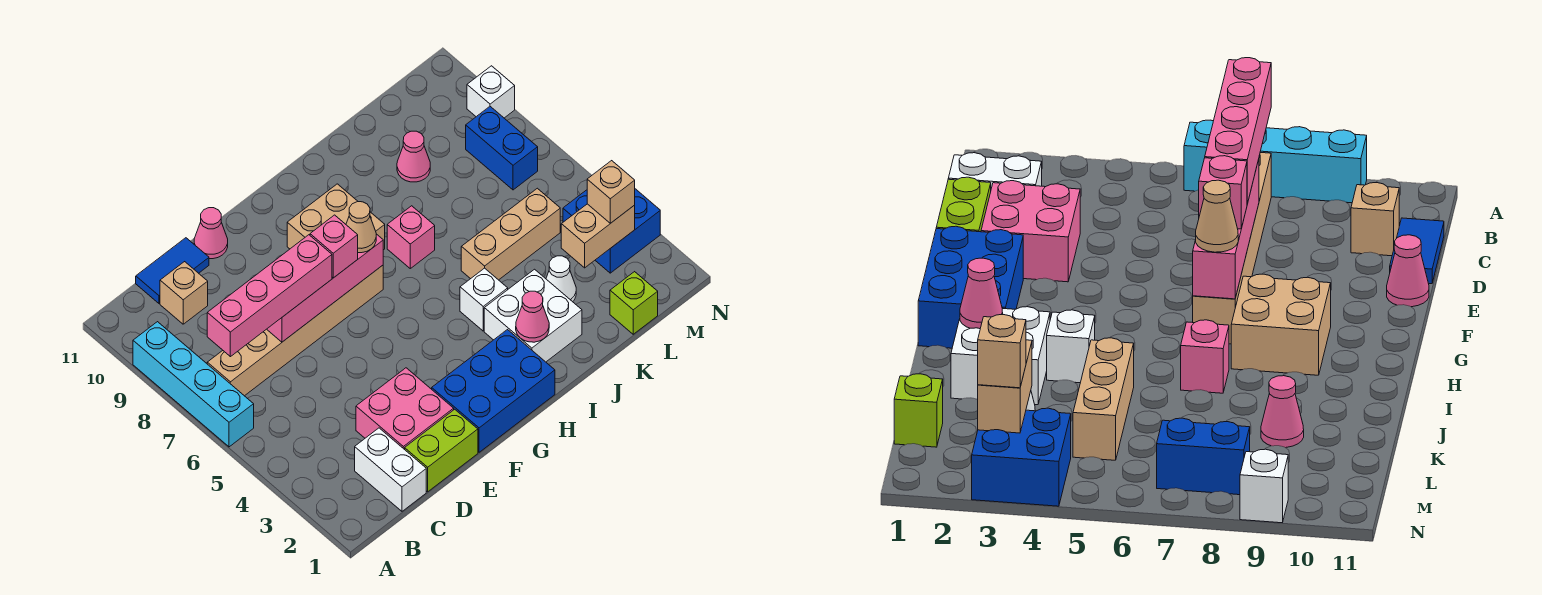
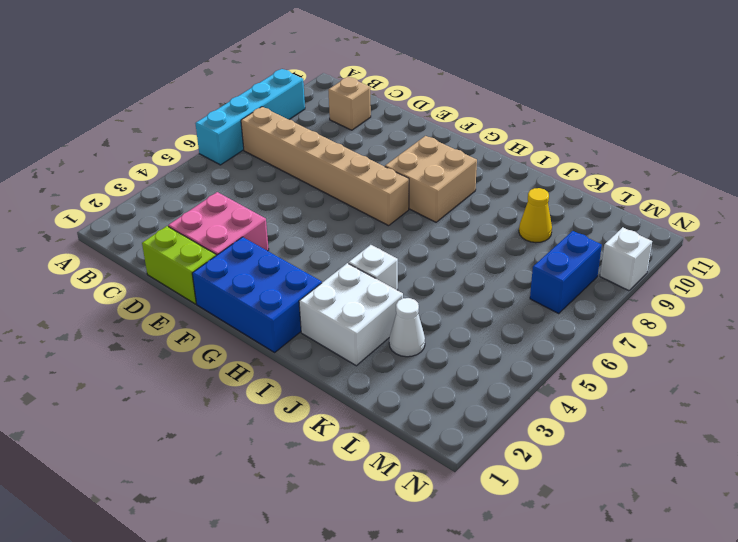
yellow 1x1 cone [519,188,552,243] -> pink 1x1 cone [397,131,430,182]
none -> white 1x2 brick [355,428,426,511]
none -> blue 1x2 tile [136,238,209,303]
none -> pink 1x1 cone [194,208,228,259]

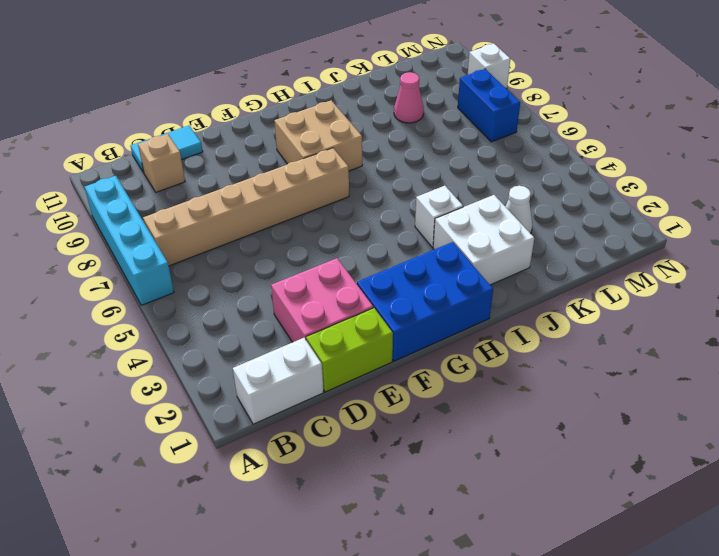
white 1x2 brick [233,338,323,424] -> white 1x2 brick turned to [355,428,426,511]
cyan 1x2 tile [131,126,203,173] -> blue 1x2 tile [136,238,209,303]
none -> pink 1x1 cone [194,208,228,259]
none -> pink 1x1 brick [387,206,435,268]
none -> tan 1x3 brick [461,188,560,280]

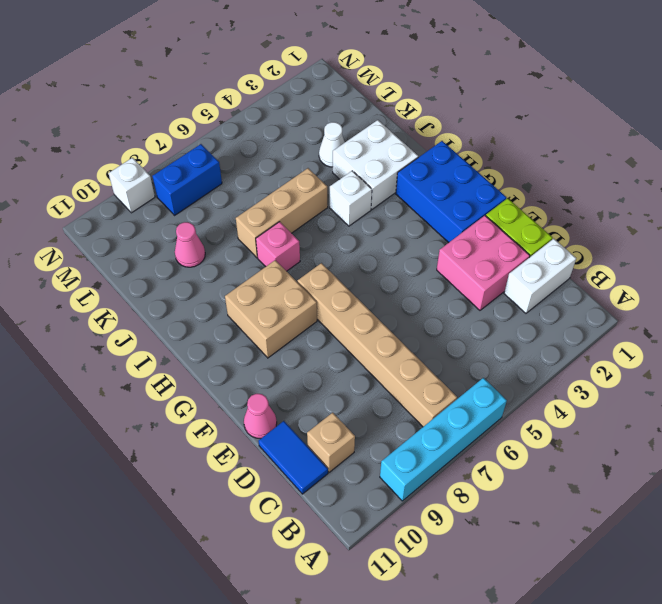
tan 1x3 brick [236,168,328,258] -> tan 1x3 brick turned to [461,188,560,280]
none -> lime 1x1 brick [610,272,658,334]
none -> blue 2x2 brick [563,189,660,273]
none -> pink 1x4 brick [267,234,383,342]

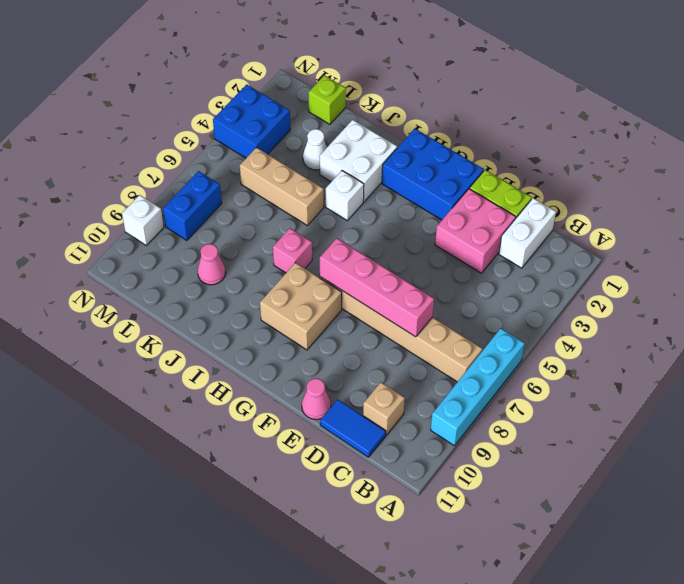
none -> pink 1x1 cone [516,291,549,342]
none -> tan 1x2 brick [561,204,635,268]
none -> pink 1x4 brick [207,235,332,357]

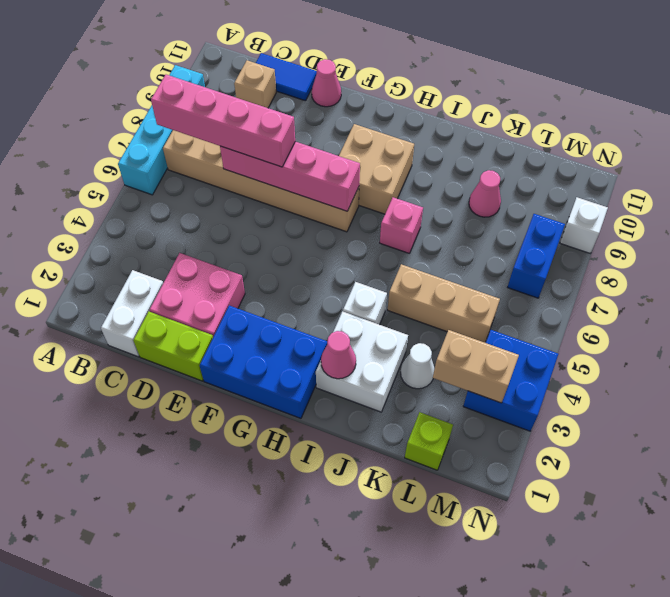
none -> pink 1x1 brick [310,215,358,278]
none -> tan 1x1 cone [346,202,376,253]
none -> tan 1x1 brick [587,161,635,223]

